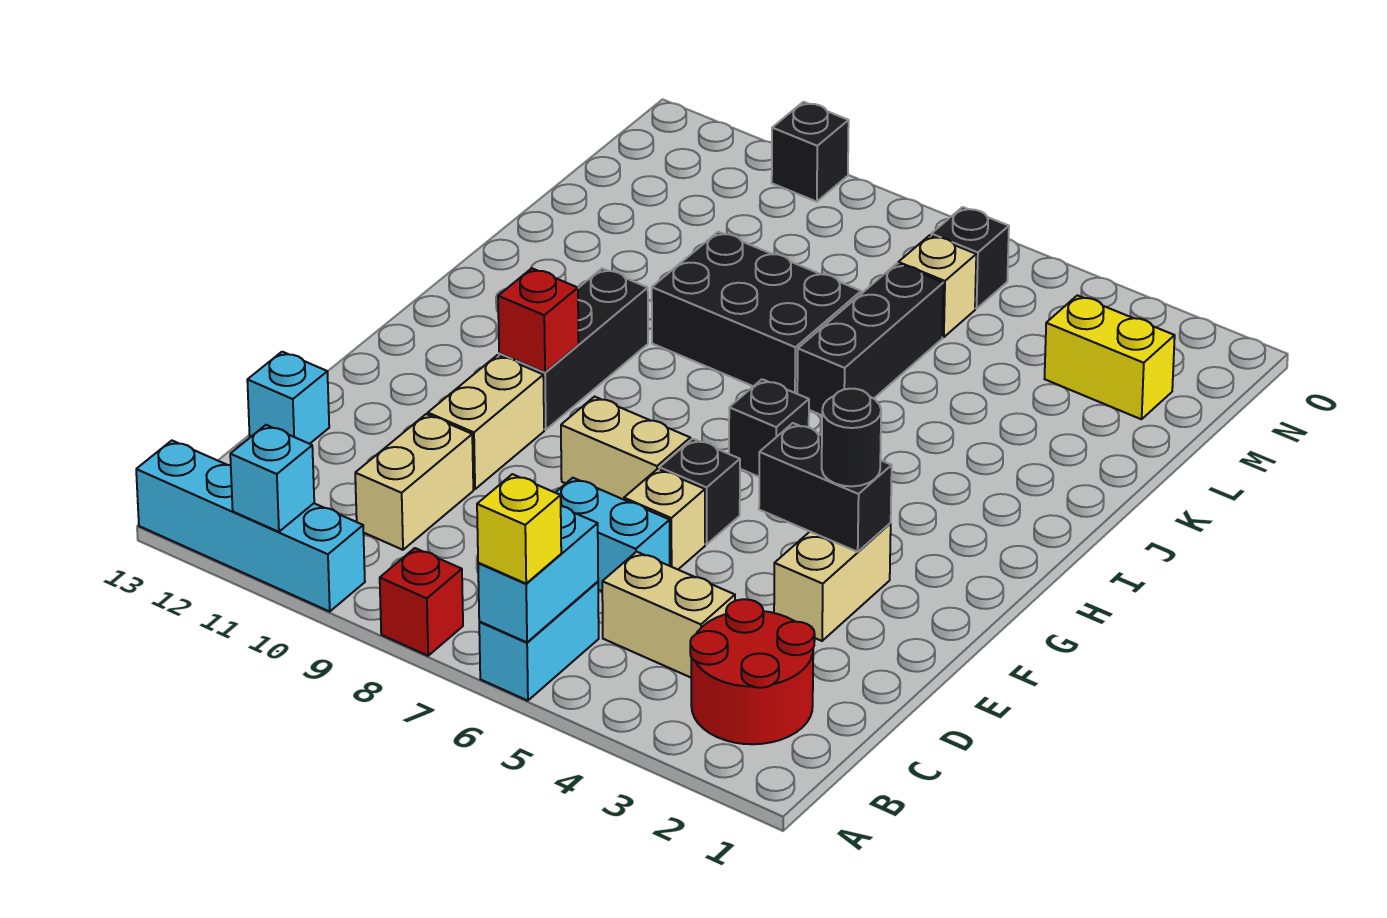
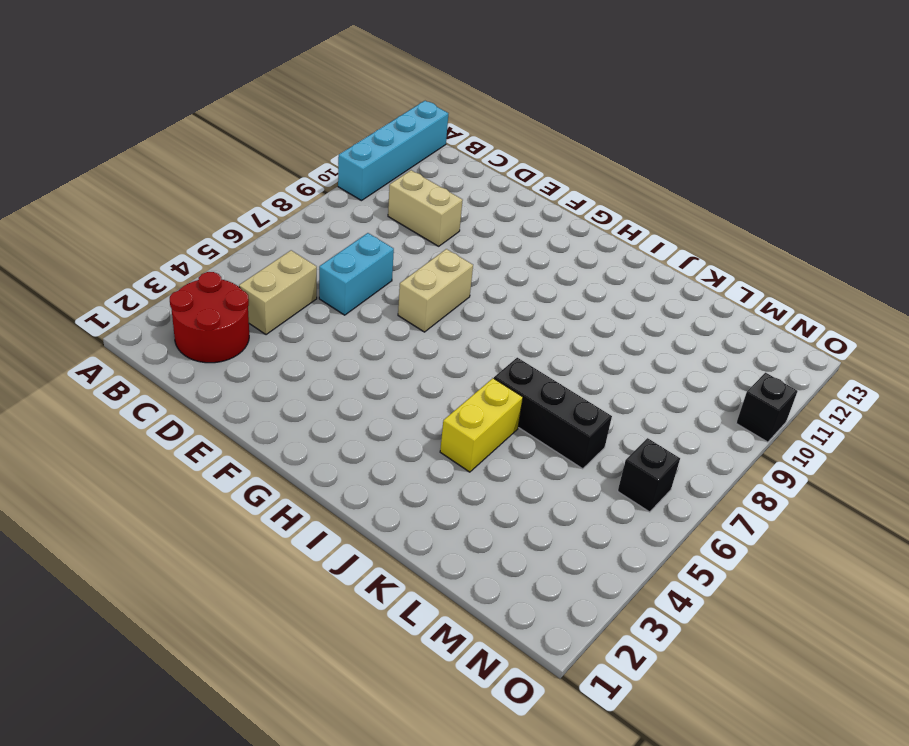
yellow 1x2 brick [440,378,523,472] -> yellow 1x2 brick moved to [1045,295,1175,419]
none -> cyan 1x2 brick [479,582,599,701]
none -> red 1x1 brick [380,548,463,656]
none -> cyan 1x1 brick [247,352,329,444]

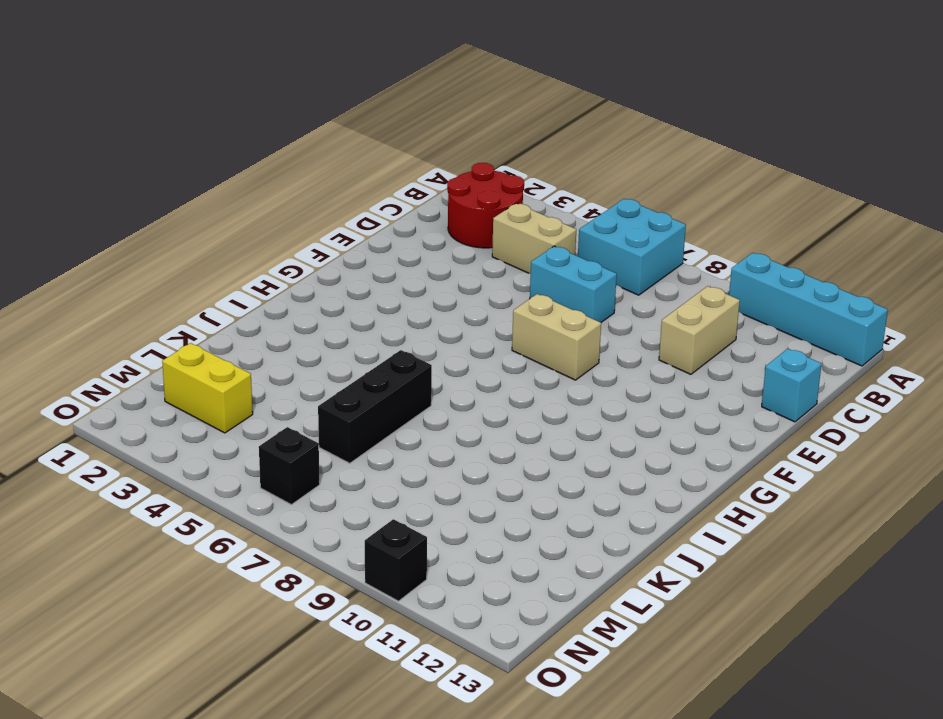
cyan 2x2 brick [578,199,686,295] -> cyan 1x2 brick [479,582,599,701]
none -> red 1x1 brick [380,548,463,656]
none -> tan 1x2 brick [774,524,891,641]
none -> tan 1x1 brick [624,469,705,569]

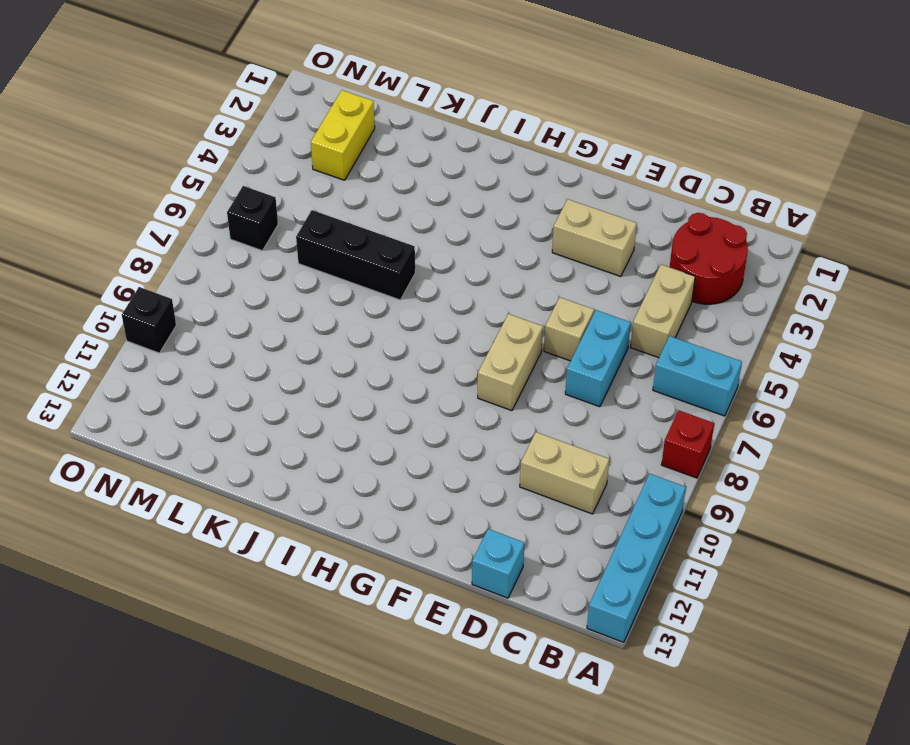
none -> tan 1x2 brick [428,355,544,489]
none -> black 1x1 brick [659,439,740,544]
none -> black 1x3 brick [499,268,648,430]

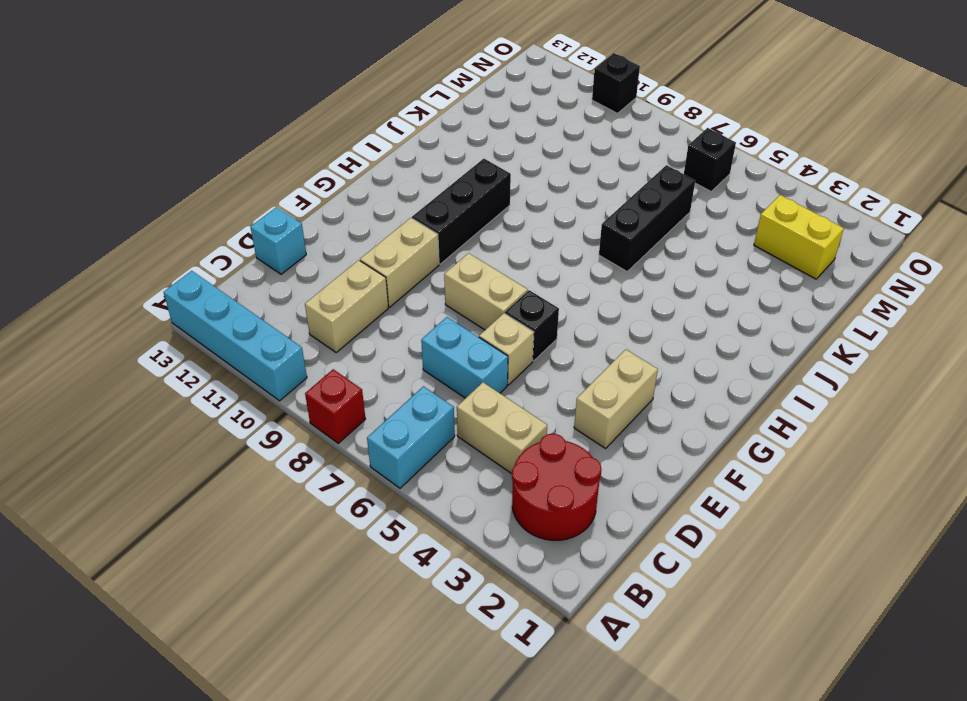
none -> black 1x1 brick [729,379,809,477]
none -> black 2x3 brick [652,232,861,394]
none -> tan 1x1 brick [898,235,976,337]

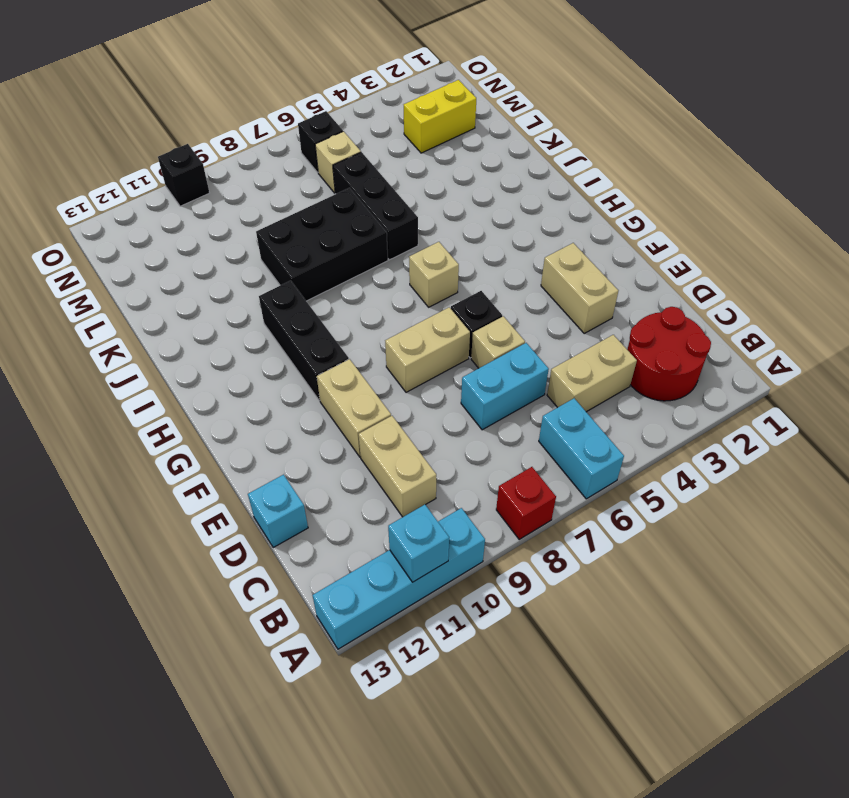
tan 1x1 brick [409,242,459,307] -> black 1x1 brick [729,379,809,477]
none -> cyan 1x2 brick [478,506,598,642]
none -> black 1x2 brick [759,423,892,552]
none -> red 1x1 brick [498,268,579,372]

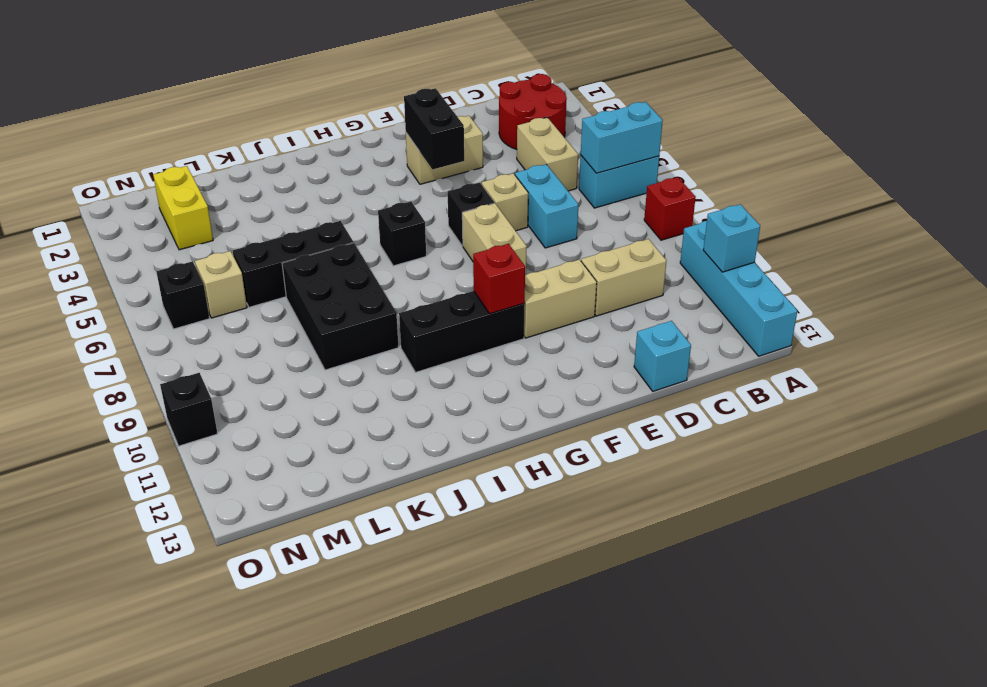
none -> yellow 1x1 brick [477,474,561,584]
none -> black 1x1 round brick [822,389,881,486]

